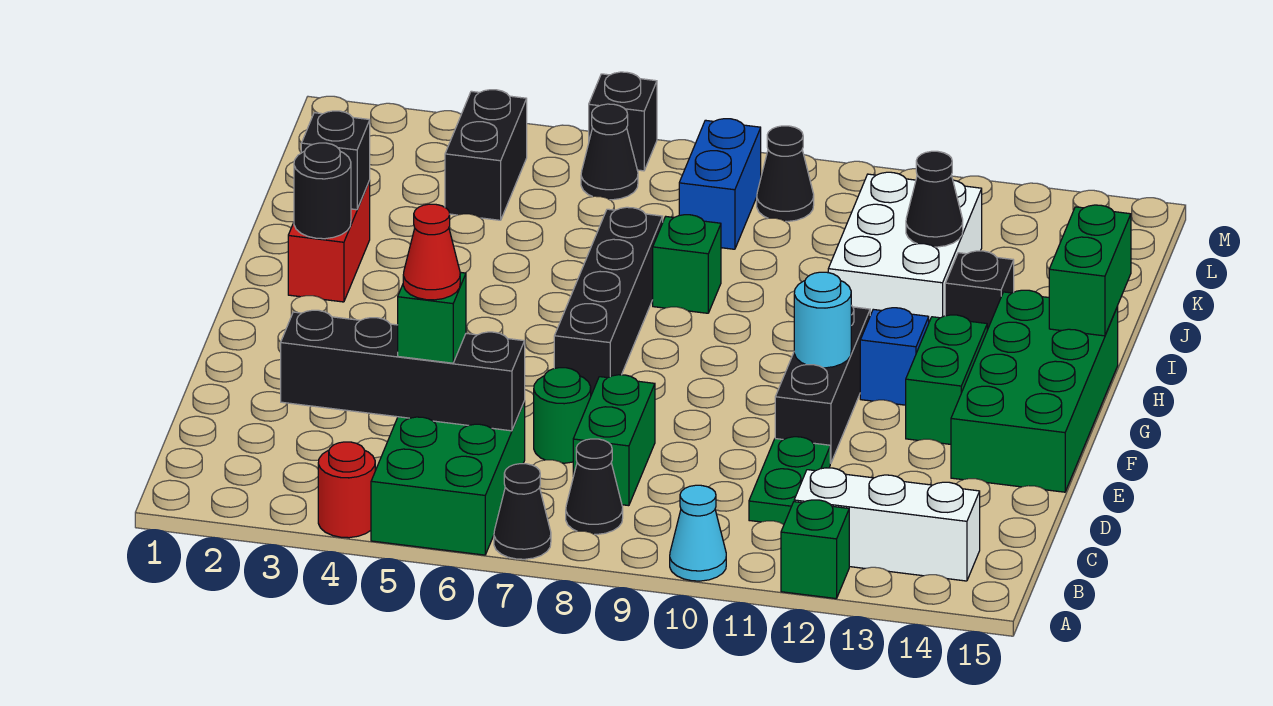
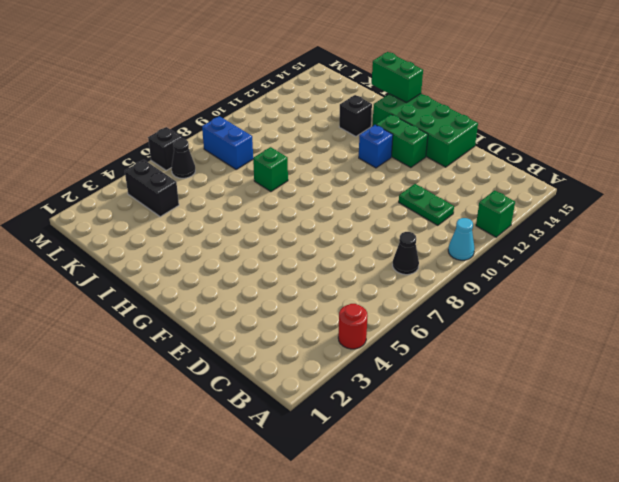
none -> green 2x3 brick [371,401,525,555]
none -> black 1x1 cone [494,464,551,559]
none -> white 1x3 brick [794,468,980,581]
none -> green 1x2 brick [573,375,655,506]

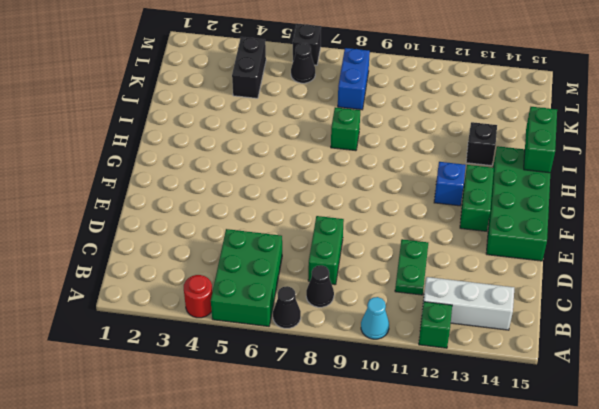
none -> green 1x1 round brick [534,368,591,463]
none -> black 1x3 brick [775,305,870,463]
none -> black 1x4 brick [554,207,663,395]
none -> red 1x2 brick [288,180,370,302]

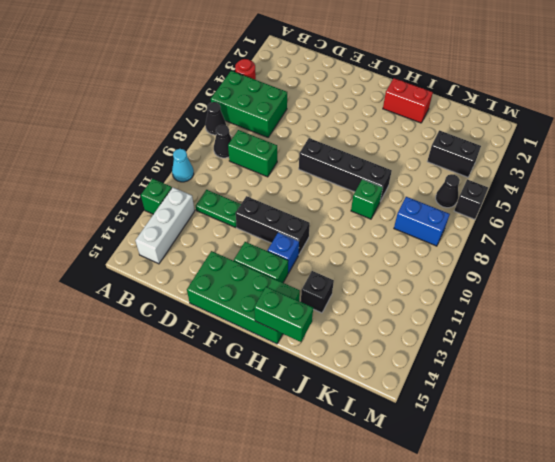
none -> green 1x1 round brick [534,368,591,463]
none -> white 2x3 brick [828,172,982,322]
none -> black 1x1 cone [757,126,814,222]
none -> black 1x4 brick [281,310,525,431]

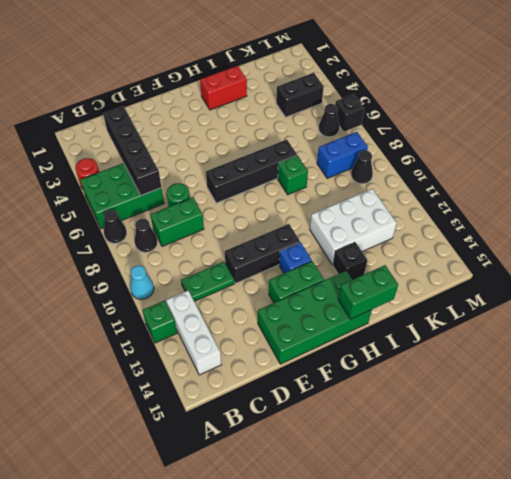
none -> cyan 1x1 round brick [794,272,851,368]
none -> black 1x1 round brick [294,143,351,239]
none -> black 1x1 brick [301,111,370,210]
none -> black 1x1 cone [906,151,963,247]

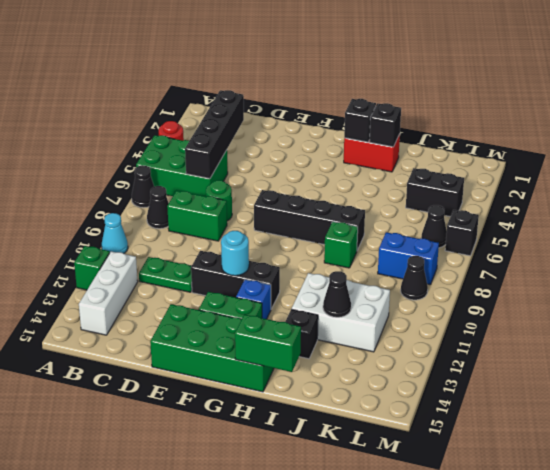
black 1x1 brick [344,99,376,142] -> black 1x1 round brick [294,143,351,239]
none -> green 1x1 brick [398,272,466,363]
none -> red 1x1 cone [403,204,460,300]

